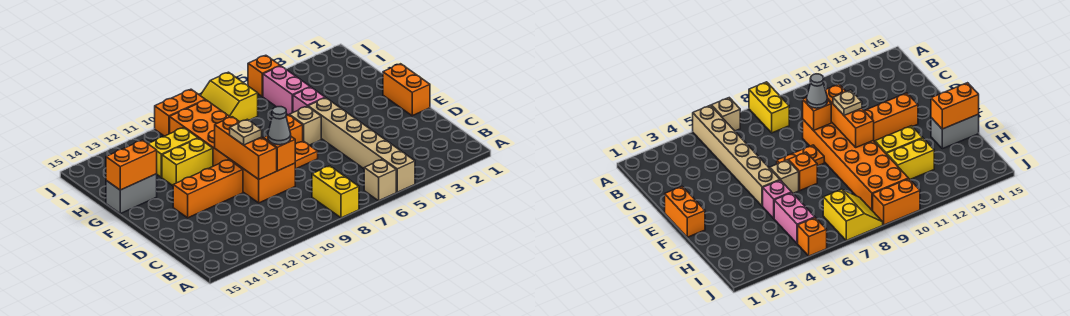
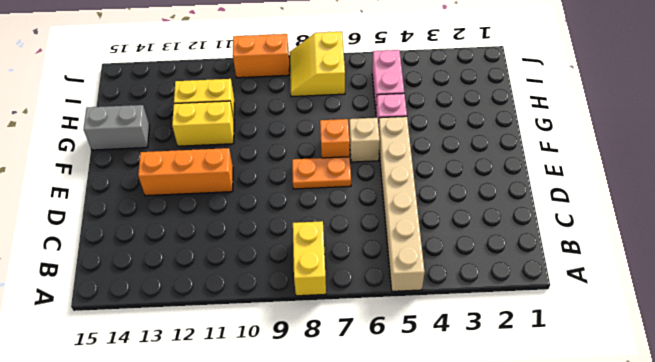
none -> tan 1x1 brick [364,160,396,201]
none -> orange 2x6 brick [170,100,295,203]
none -> orange 1x2 brick [383,64,430,116]

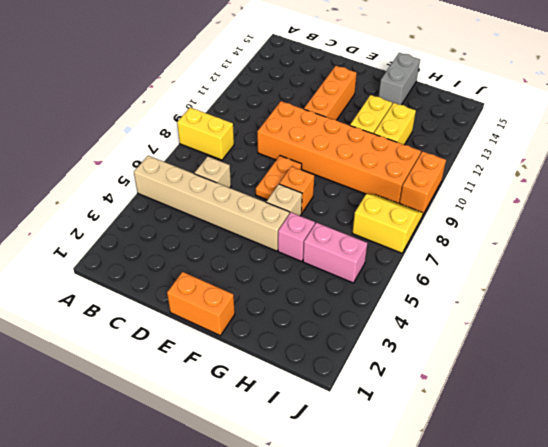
tan 1x1 brick [194,157,231,188] -> tan 1x1 brick moved to [364,160,396,201]
none -> orange 1x1 brick [248,55,280,97]
none -> orange 1x1 brick [263,135,295,171]
none -> orange 1x3 brick [215,117,277,179]

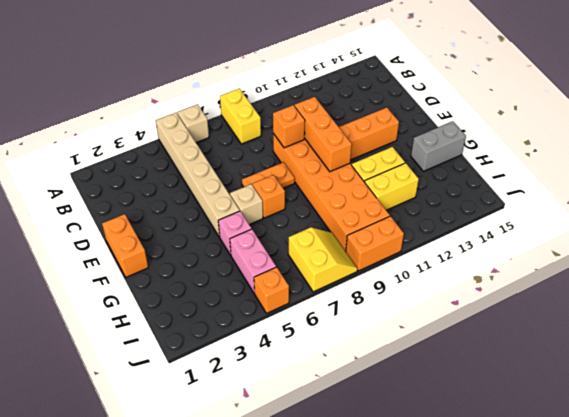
none -> orange 1x2 brick [106,140,157,190]
none -> grey 1x1 cone [268,107,291,145]
none -> tan 1x1 plate [230,119,262,145]

